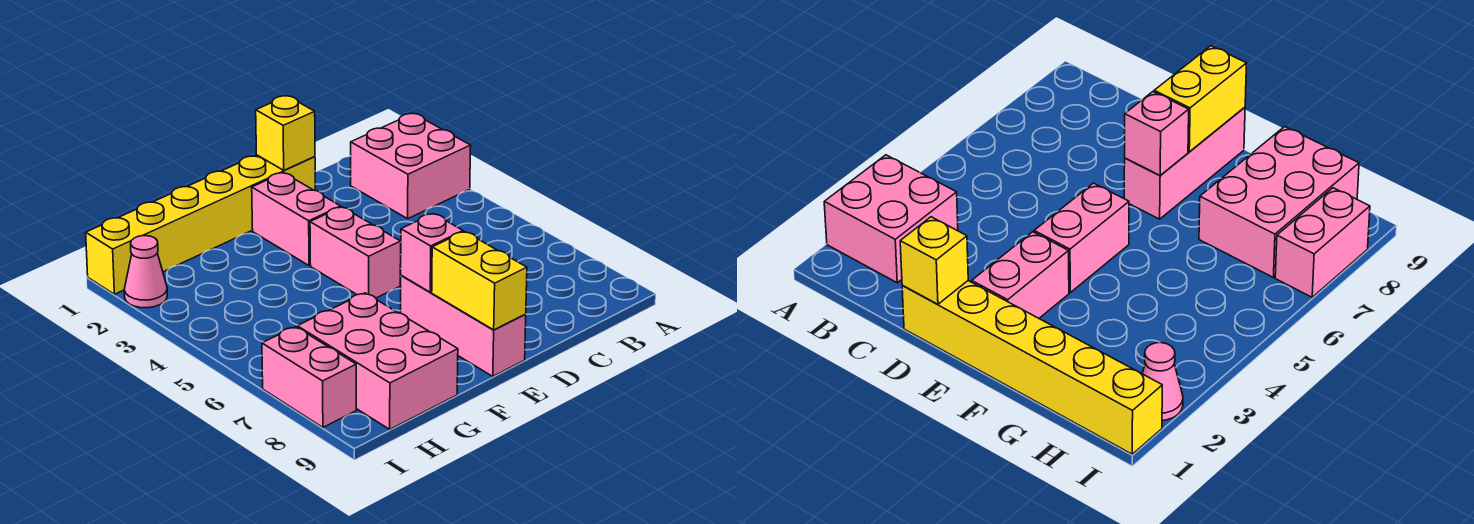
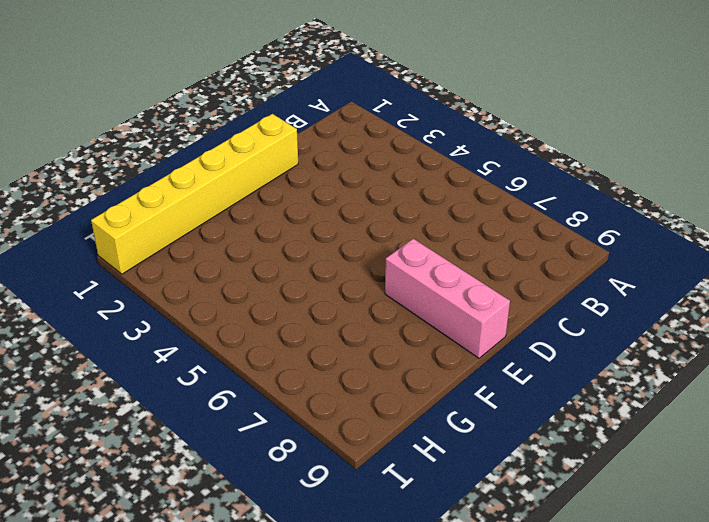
none -> pink 2x2 brick [351,114,471,219]
none -> pink 1x2 brick [252,173,341,266]

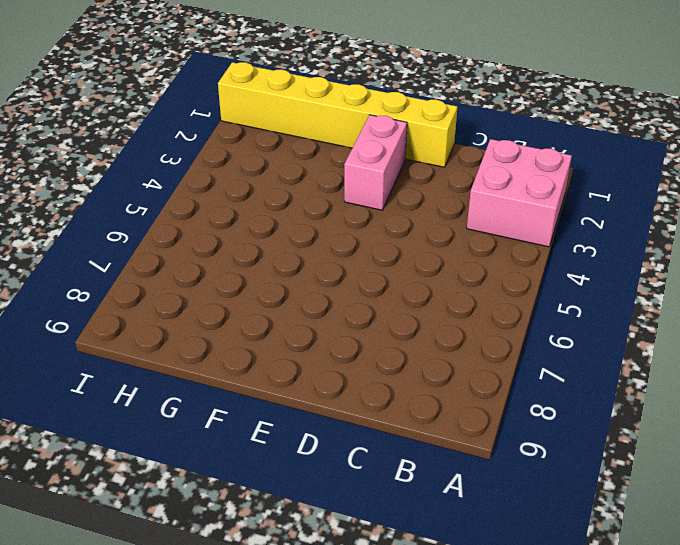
none -> pink 1x2 brick [310,207,401,298]
none -> pink 1x3 brick [400,275,526,376]

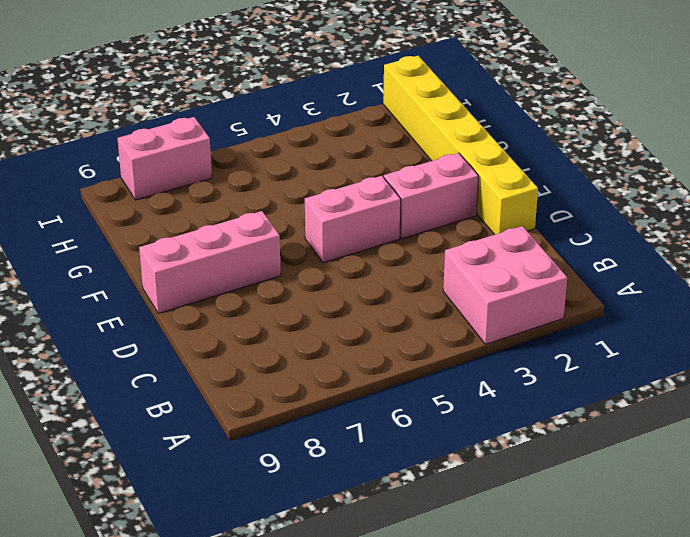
none -> pink 2x3 brick [297,293,458,429]
none -> pink 1x1 cone [124,236,167,308]

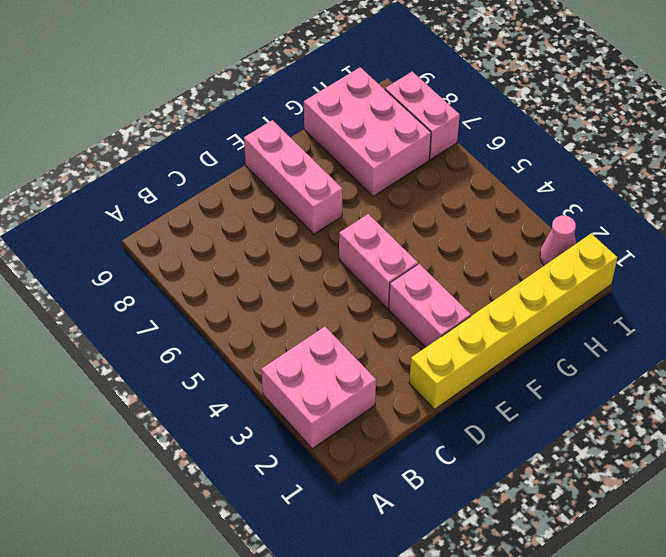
none -> yellow 1x1 brick [256,96,315,170]
none -> pink 1x1 brick [400,214,463,292]

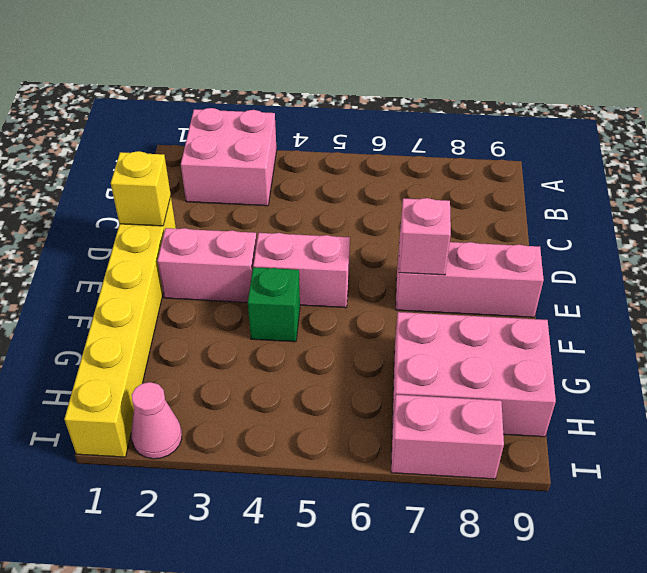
green 1x1 brick [248,267,300,342] -> none
none -> yellow 1x2 brick [432,232,527,330]

